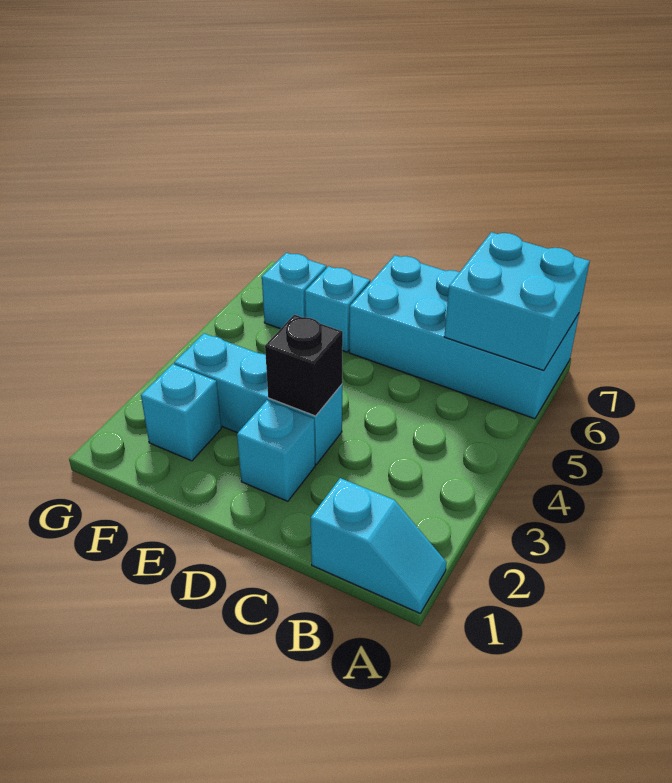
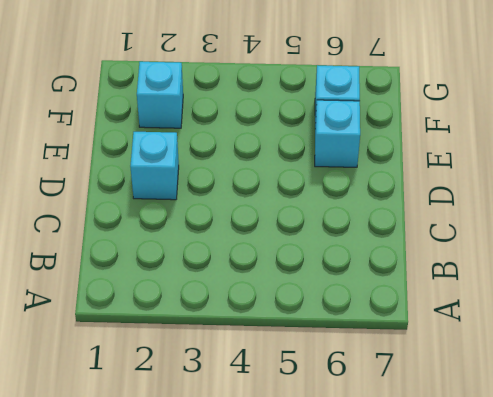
none -> cyan 1x2 slope [311,478,447,613]
none -> cyan 2x4 brick [349,255,579,419]

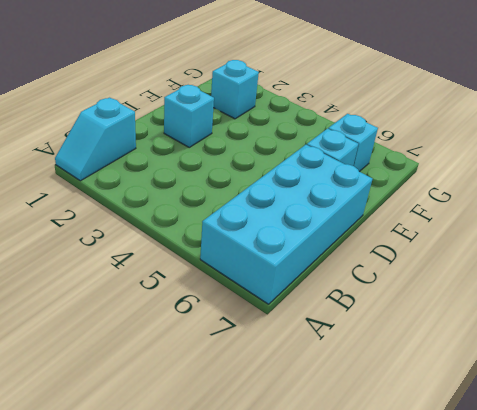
none -> cyan 1x3 brick [174,333,342,465]
none -> cyan 2x2 brick [444,232,590,370]

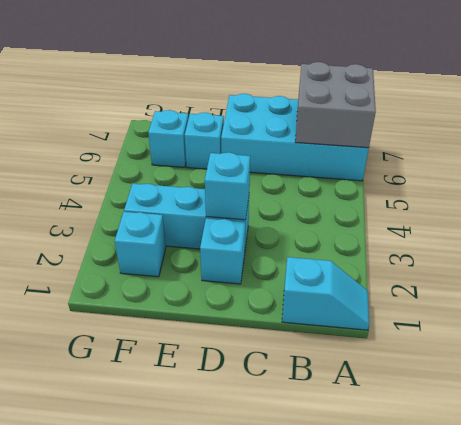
grey 2x2 brick [295,62,376,148] -> cyan 2x2 brick [444,232,590,370]
cyan 1x1 brick [205,152,250,220] -> black 1x1 brick [265,315,343,416]

